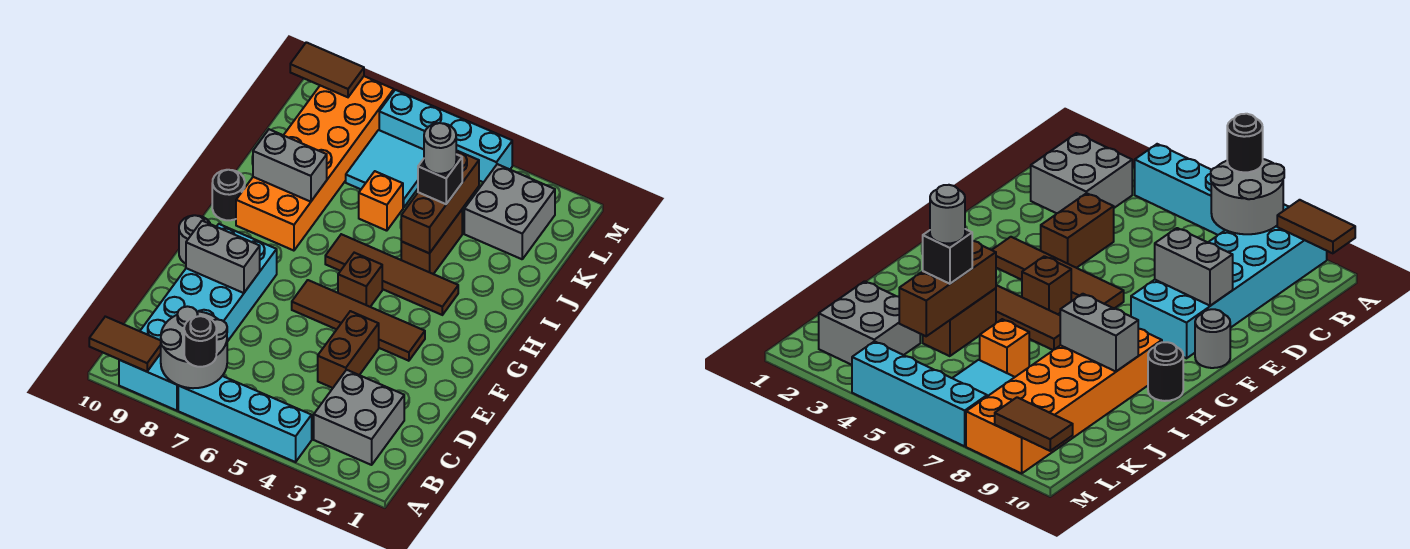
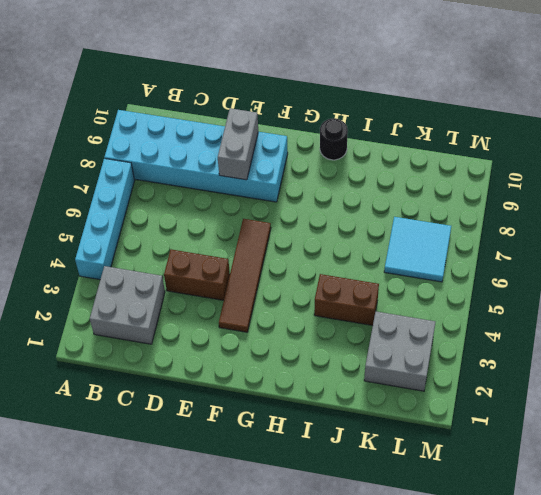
none -> grey 1x1 round brick [179,215,210,264]
none -> brown 1x1 brick [338,253,382,307]
none -> brown 1x4 tile [325,234,458,315]

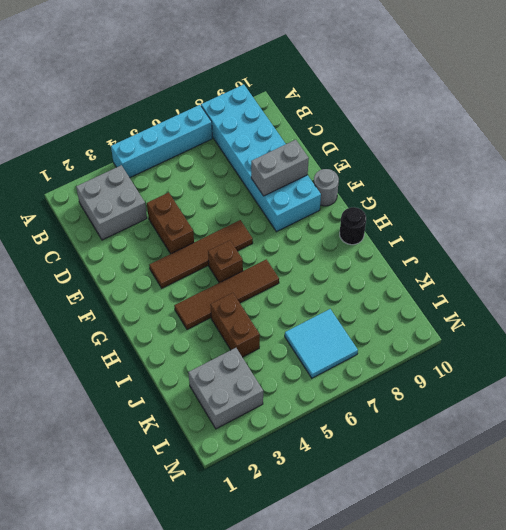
none -> orange 2x6 brick [236,76,394,251]
none -> orange 1x1 brick [359,171,403,231]
none -> cyan 1x4 brick [379,90,512,182]

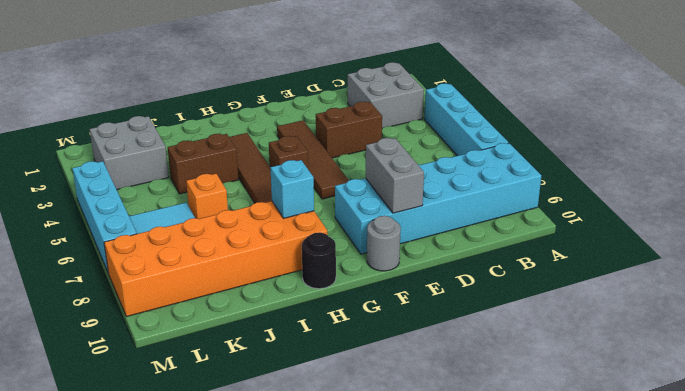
cyan 1x1 brick [270,160,314,218] -> none
none -> grey 2x2 round brick [161,306,227,388]
none -> brown 1x2 tile [89,317,161,372]
none -> brown 1x3 brick [401,150,479,253]

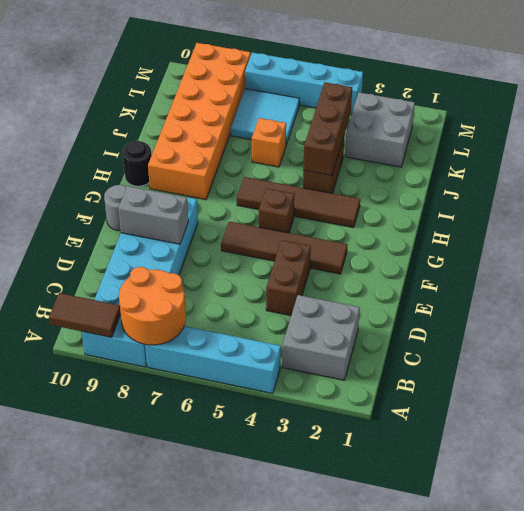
orange 2x2 round brick [119,267,186,345] -> grey 2x2 round brick [161,306,227,388]
none -> grey 1x2 brick [253,129,327,202]
none -> brown 1x2 tile [290,42,364,97]
none -> black 1x1 round brick [184,316,217,367]

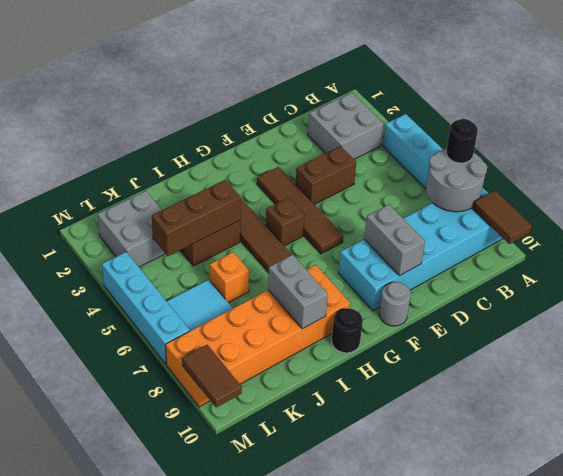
none -> black 1x1 brick [418,154,462,204]
none -> grey 1x1 round brick [424,123,456,174]

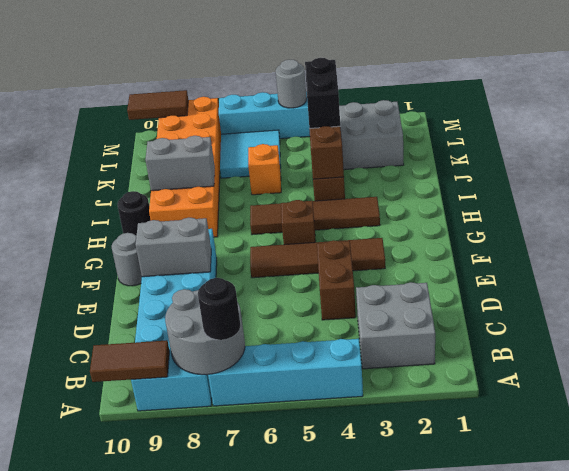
black 1x2 brick [305,58,340,129] -> black 1x1 brick [418,154,462,204]
grey 1x1 round brick [276,60,307,108] -> grey 1x1 round brick moved to [424,123,456,174]

